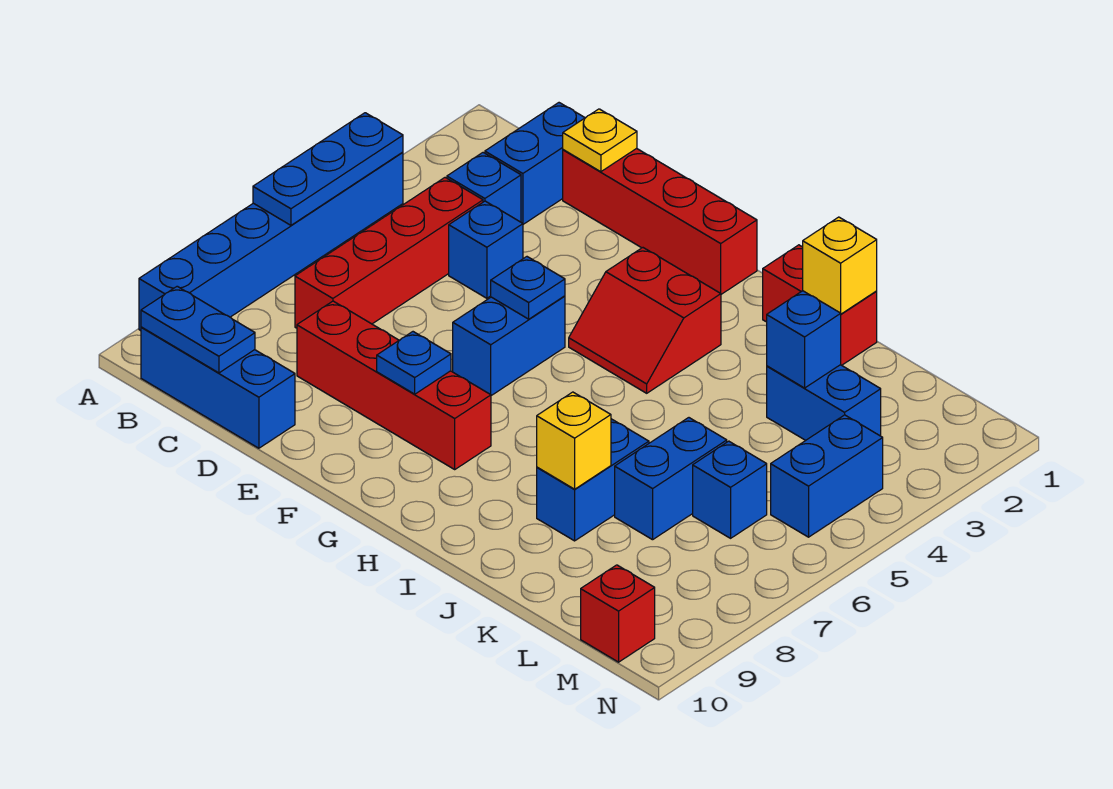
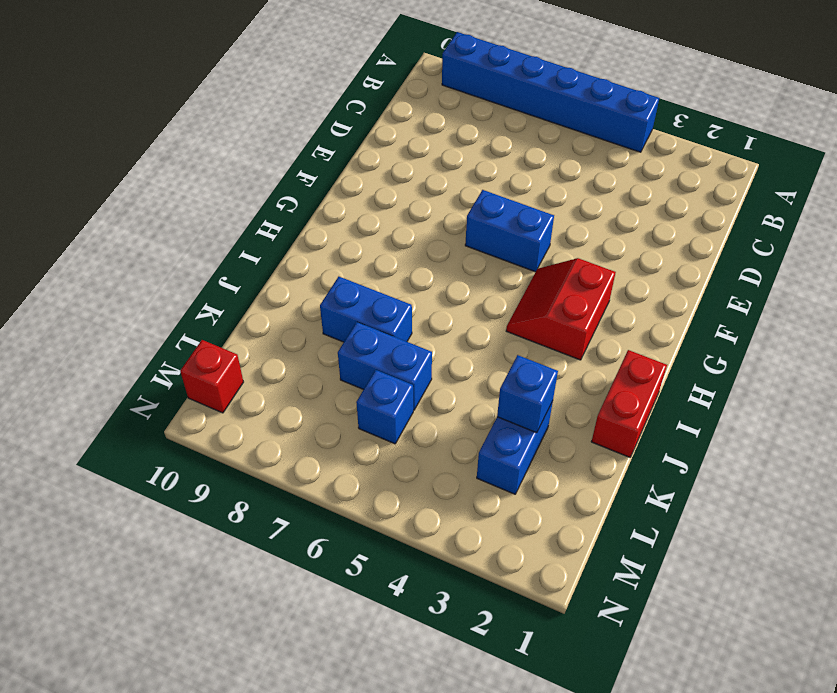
none -> blue 1x3 brick [141,327,295,448]
none -> blue 1x2 brick [485,103,585,224]
none -> blue 1x1 brick [447,153,521,222]

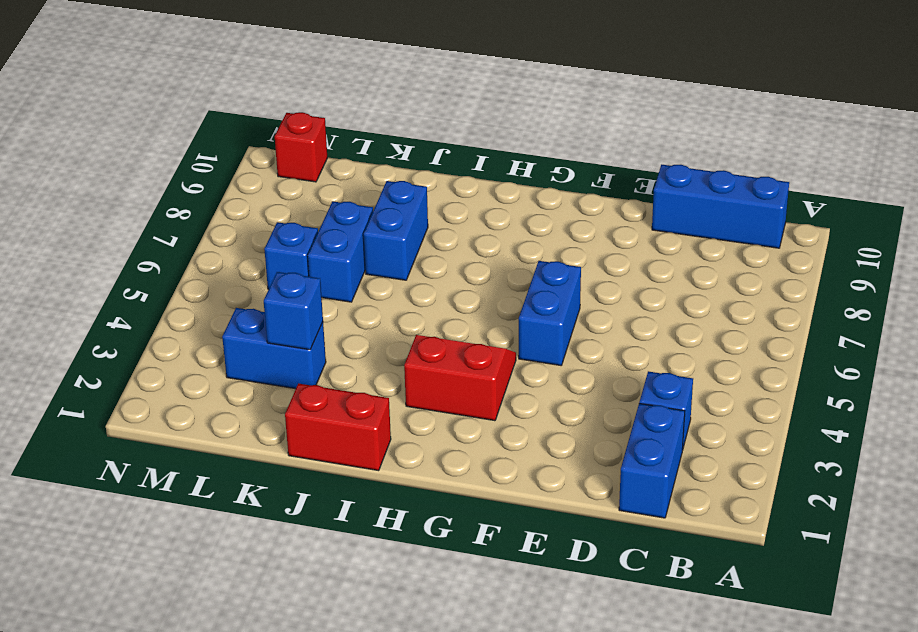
none -> blue 1x6 brick [139,152,403,331]
none -> red 1x4 brick [295,178,483,328]
none -> red 1x4 brick [563,148,757,294]

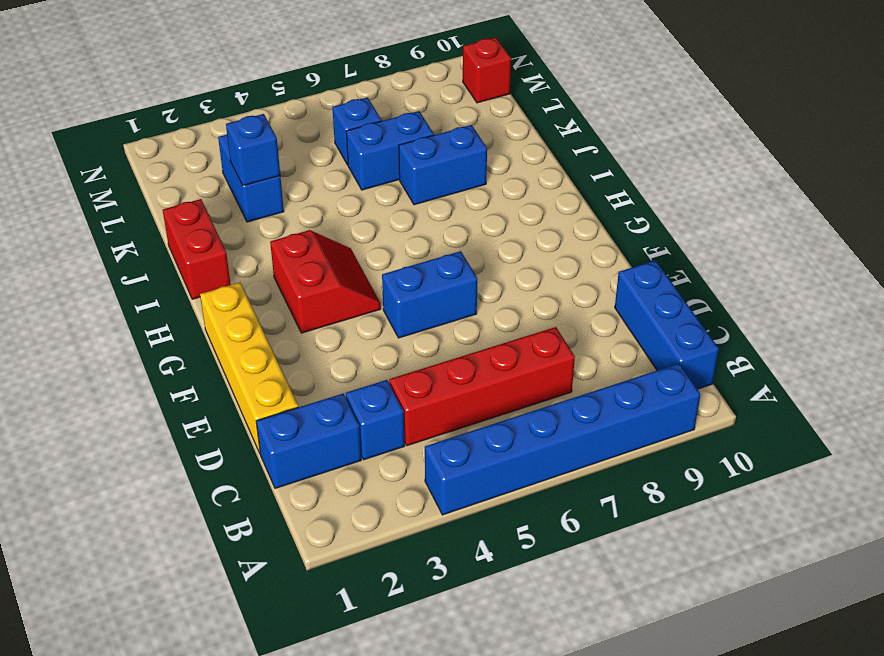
yellow 1x4 brick [200,283,298,453] -> red 1x4 brick [563,148,757,294]
none -> blue 1x1 brick [449,201,523,298]
none -> red 1x4 brick [297,301,491,469]
none -> blue 1x2 brick [771,415,883,537]

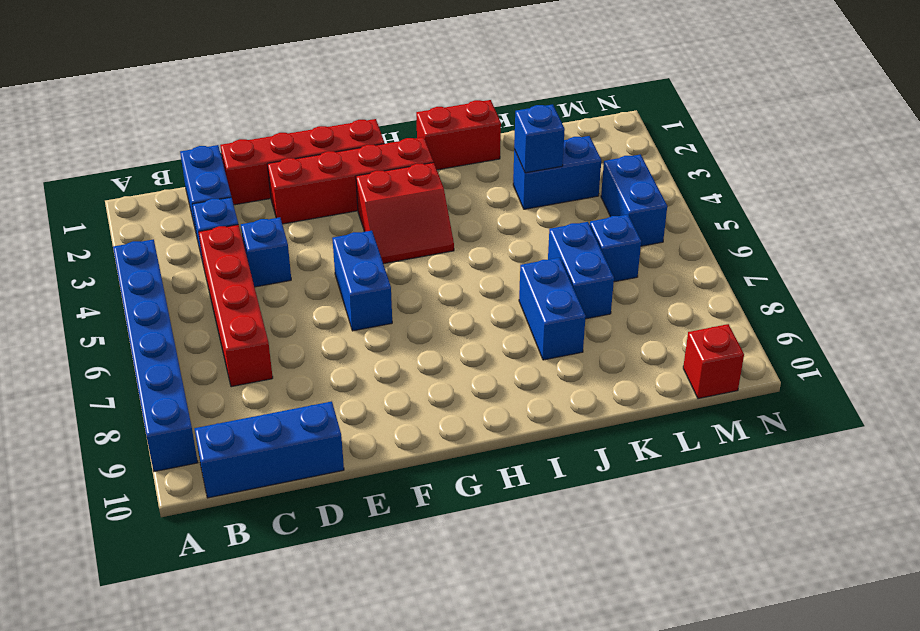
red 1x4 brick [267,137,433,224] -> red 1x4 brick moved to [297,301,491,469]
none -> blue 1x3 plate [253,113,403,225]
none -> blue 1x2 plate [141,286,255,373]
none -> yellow 1x1 plate [563,109,637,172]

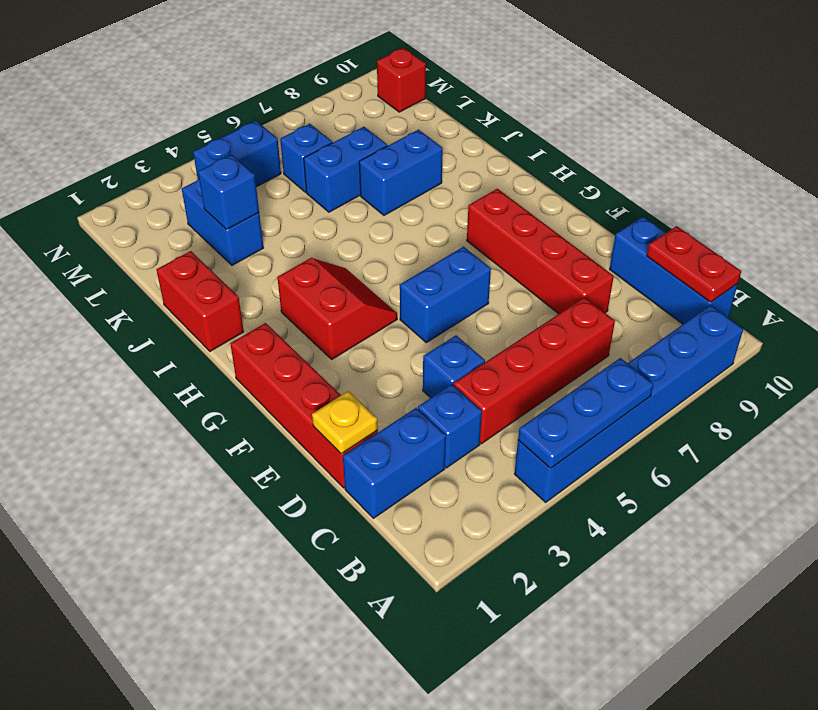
red 1x2 plate [647,226,741,302] -> blue 1x2 plate [141,286,255,373]
none -> blue 1x1 plate [491,257,565,319]
none -> blue 1x1 plate [377,332,451,394]
none -> yellow 1x1 brick [803,217,877,314]

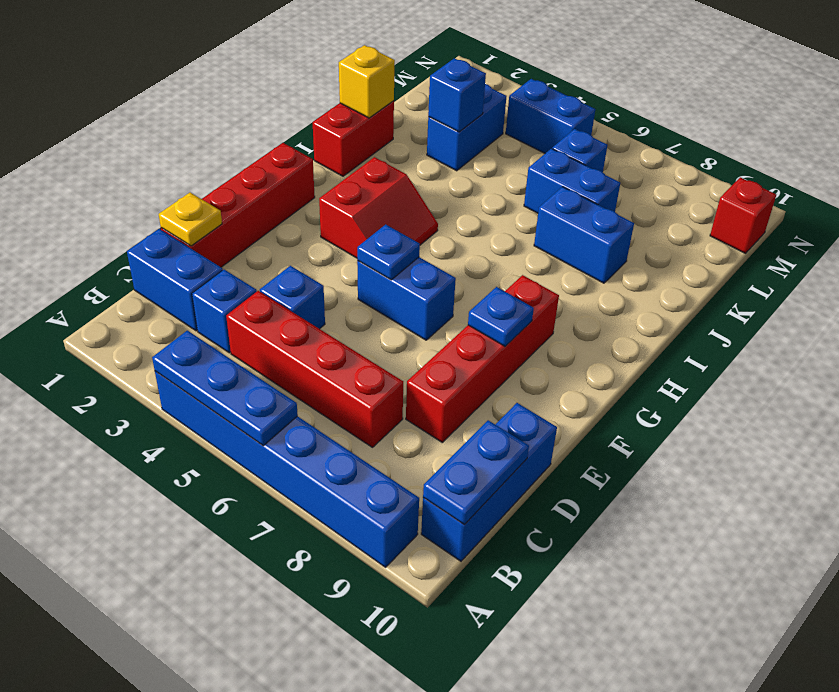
none -> yellow 1x1 brick [537,392,611,489]

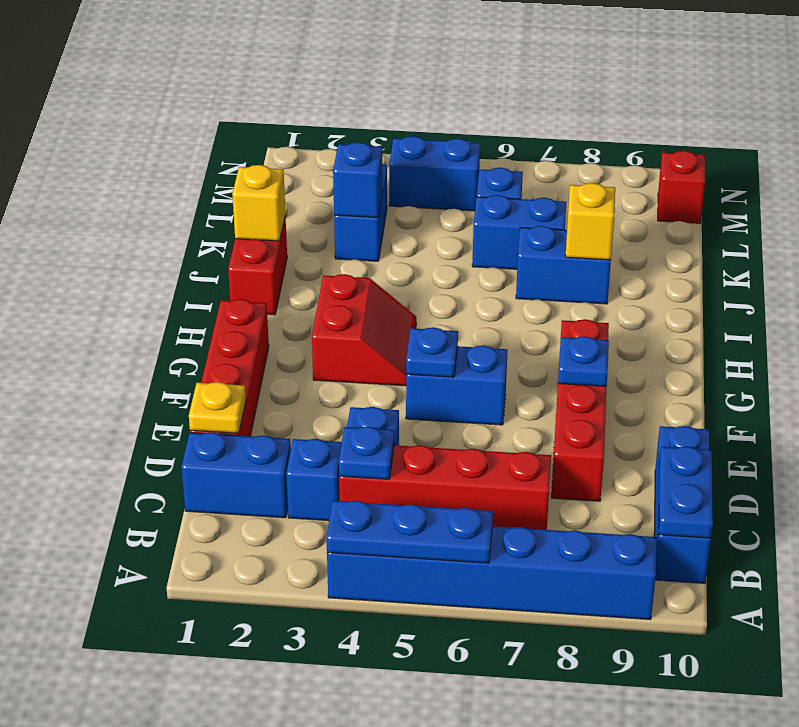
blue 1x1 plate [339,427,394,479] -> none

